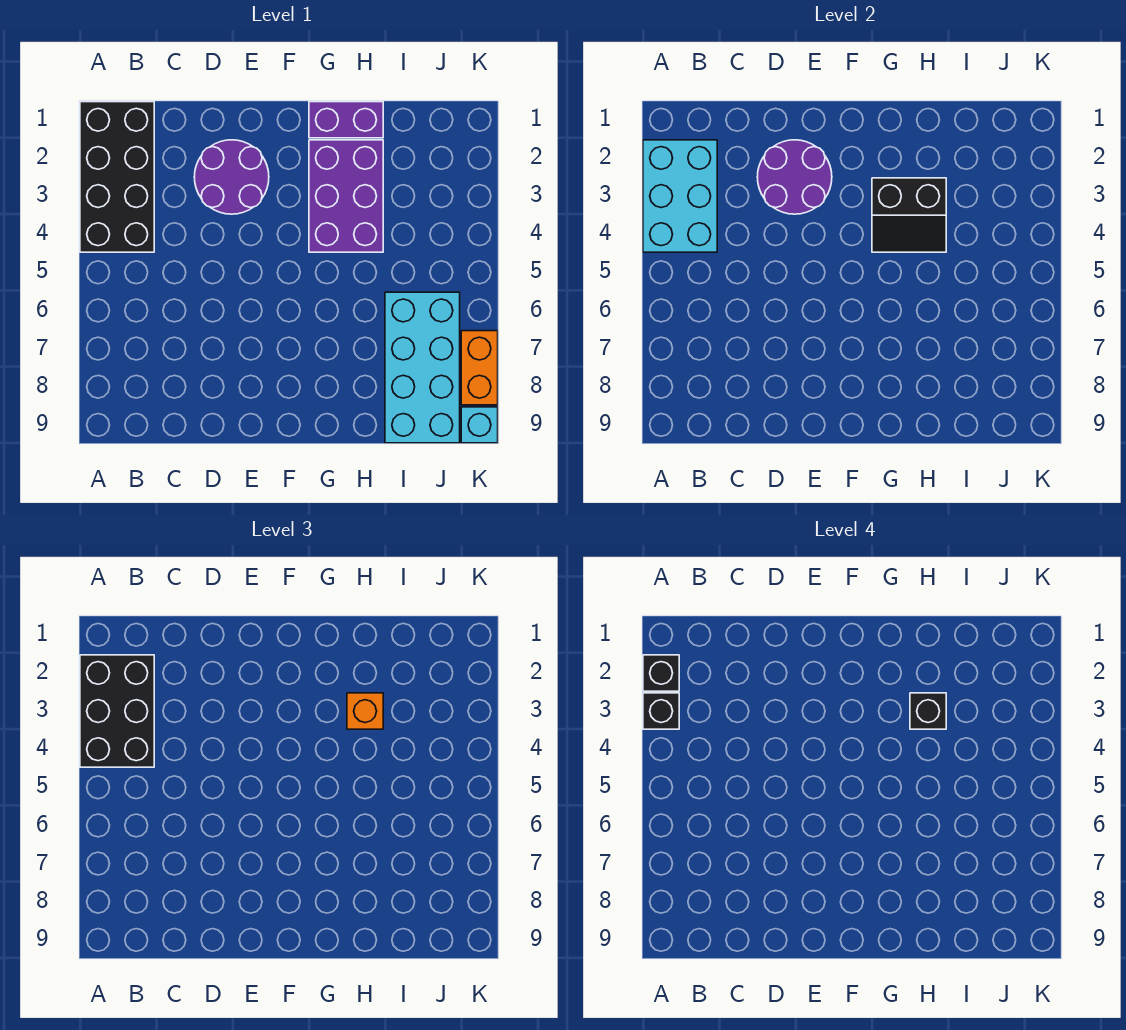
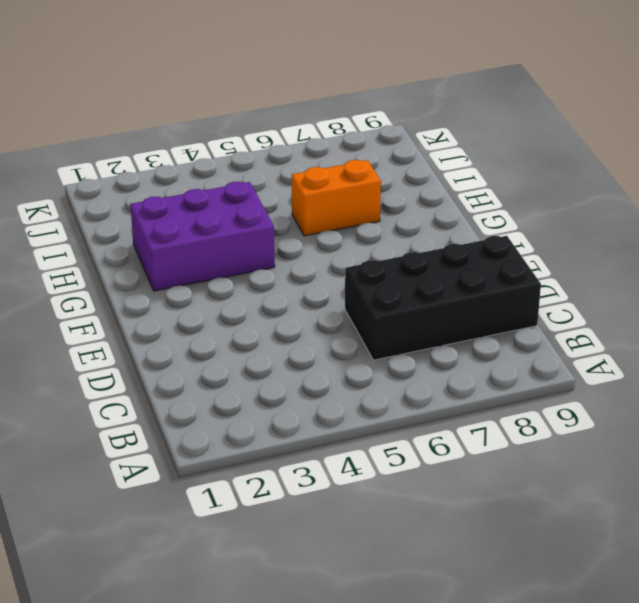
black 2x4 brick [345,236,541,360] -> black 2x4 brick moved to [80,102,154,252]
orange 1x2 brick [292,160,381,236] -> orange 1x2 brick moved to [461,331,498,405]
none -> purple 2x2 round brick [194,140,269,214]
none -> purple 1x2 brick [309,102,383,138]
none -> cyan 2x4 brick [385,292,460,443]

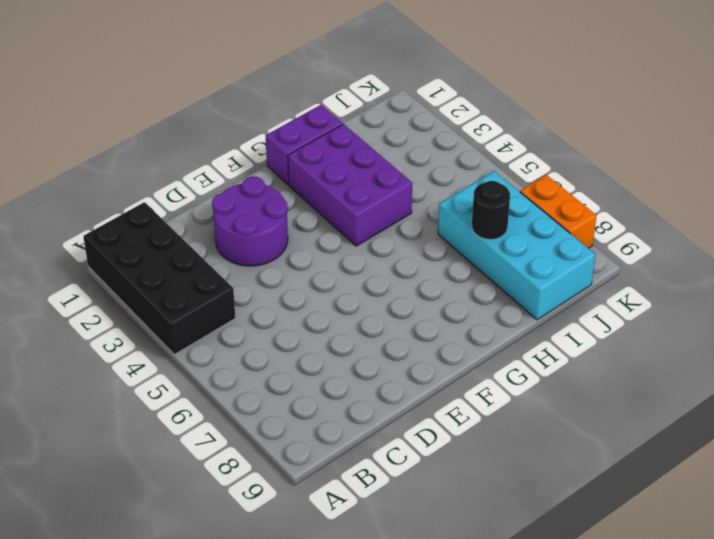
black 1x1 round brick [472,181,510,240] -> none
none -> cyan 1x1 brick [461,407,498,443]
none -> cyan 2x3 brick [643,140,717,252]
none -> purple 2x2 round brick [757,140,832,214]

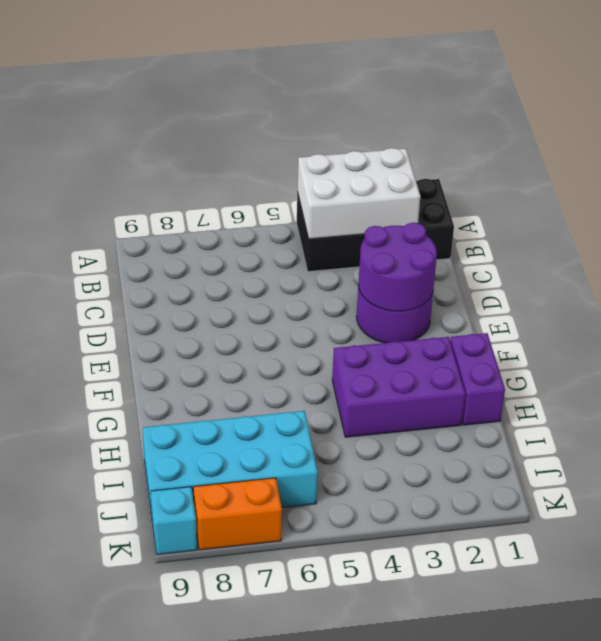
white 2x3 brick [297,148,420,239] -> cyan 2x3 brick [643,140,717,252]
none -> black 2x2 slope [872,178,946,252]
none -> black 2x3 brick [80,655,154,767]
none -> orange 1x1 brick [347,693,383,729]

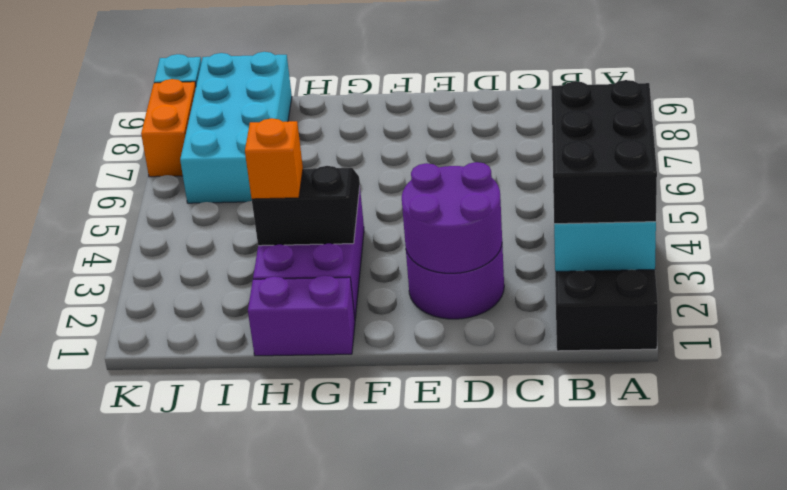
none -> black 1x1 brick [643,655,679,691]
none -> black 1x1 brick [643,693,679,729]
none -> black 1x1 brick [910,693,946,729]

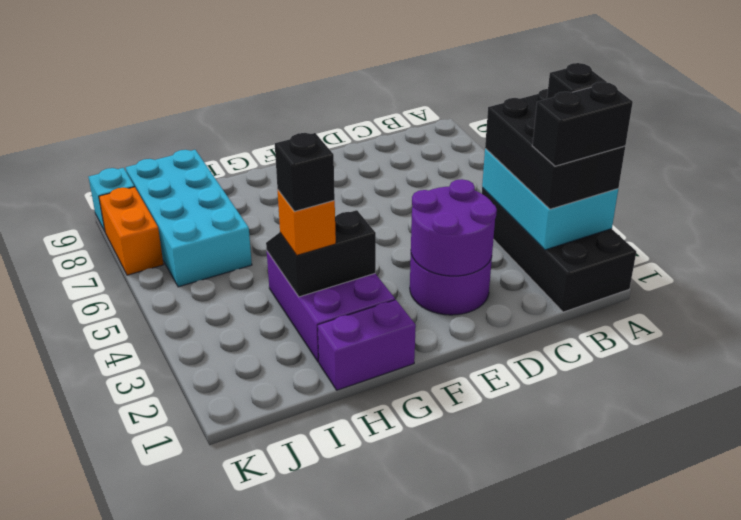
black 1x2 brick [532,82,633,166] -> black 1x1 brick [643,655,679,691]

